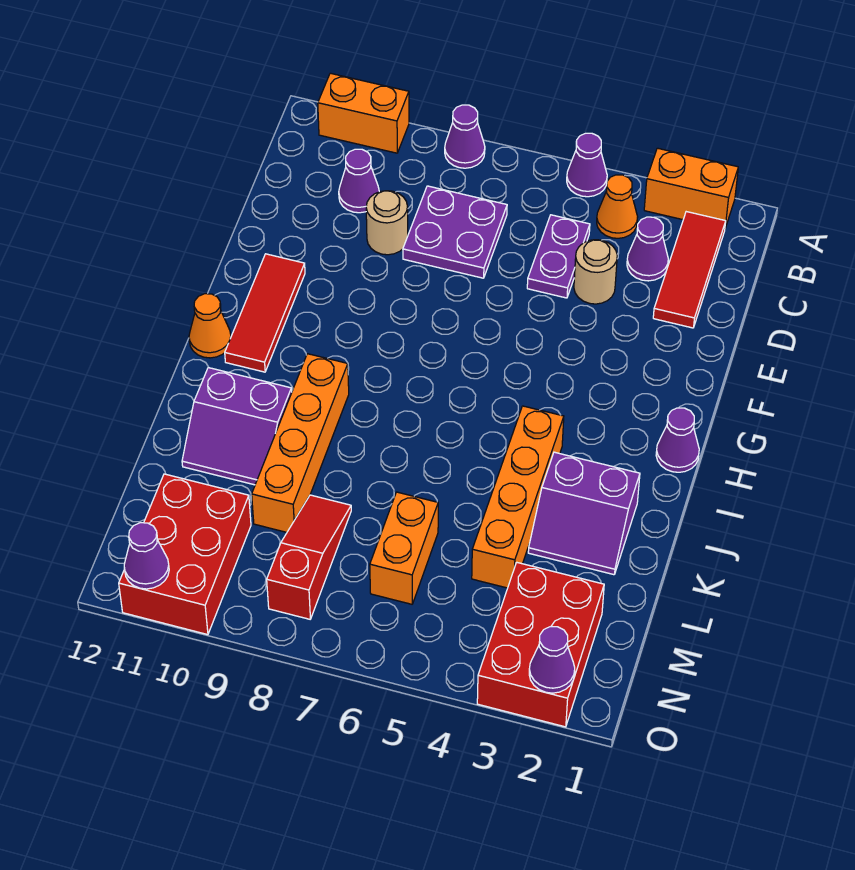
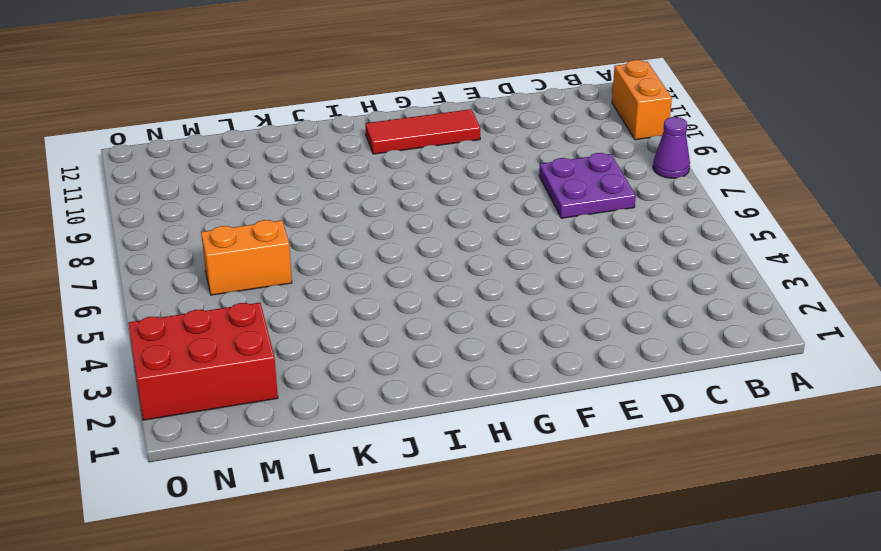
none -> orange 1x2 brick [644,148,738,228]
none -> purple 1x1 cone [567,133,607,197]
none -> red 1x3 tile [653,212,726,328]

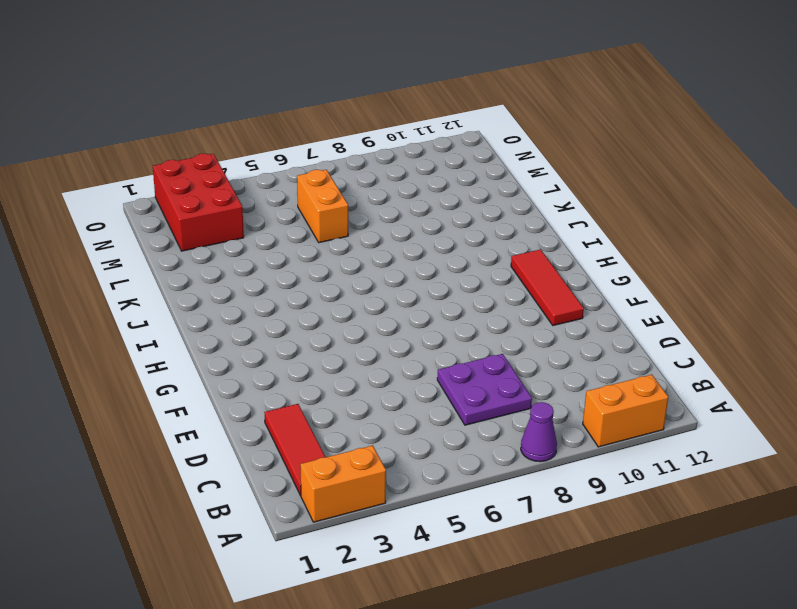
none -> purple 1x1 cone [567,133,607,197]
none -> orange 1x1 cone [597,175,638,238]
none -> purple 1x1 cone [627,217,668,281]

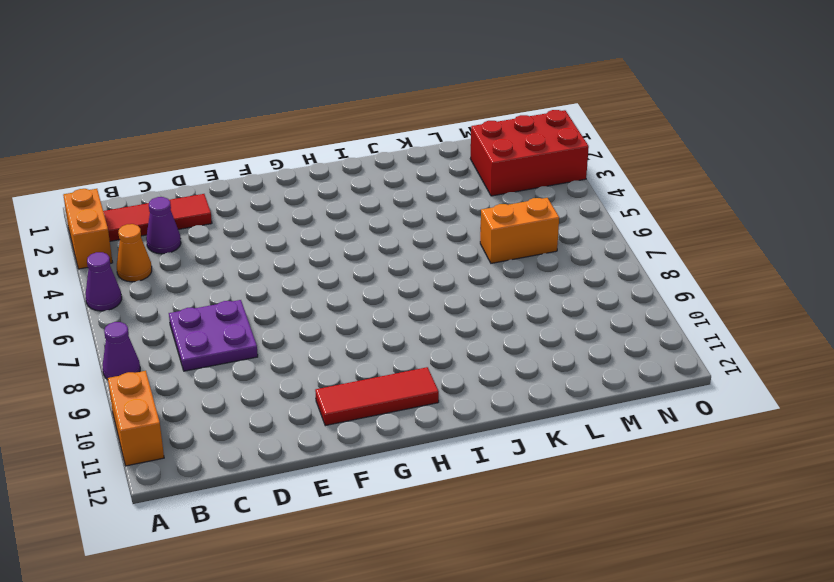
none -> purple 1x2 plate [527,215,590,298]
none -> purple 1x1 cone [339,149,379,213]
none -> tan 1x1 round brick [574,240,617,304]

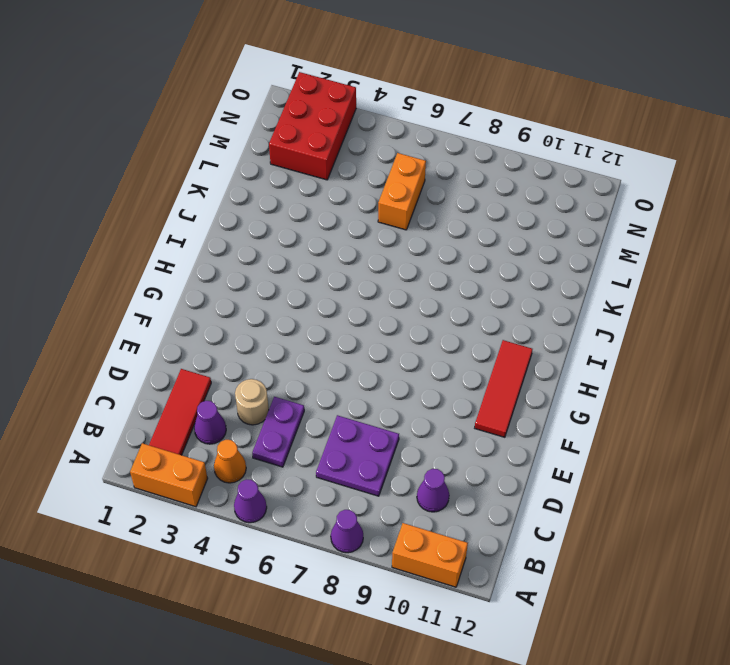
none -> tan 1x1 round brick [366,191,408,255]
none -> purple 1x1 cone [656,408,699,472]
none -> orange 1x1 cone [189,294,231,358]

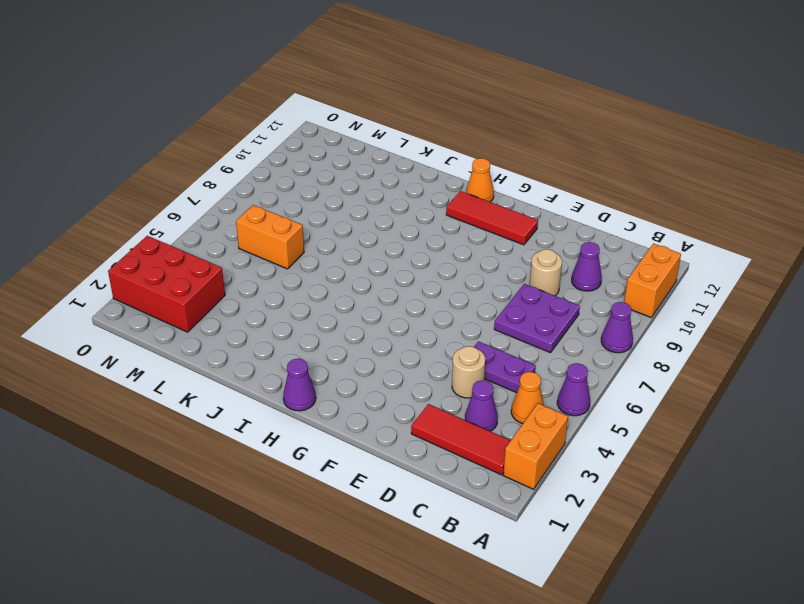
none -> orange 1x4 brick [472,406,564,588]
none -> orange 1x4 brick [252,354,349,532]
none -> purple 2x2 slope [528,452,640,575]

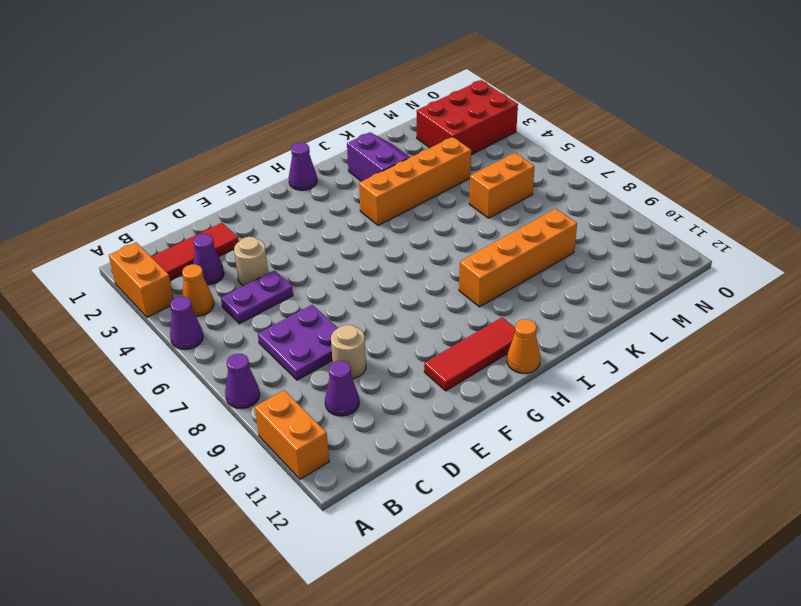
none -> purple 2x2 slope [182,368,292,485]
none -> red 1x3 slope [267,495,351,619]
none -> red 2x3 brick [119,474,251,635]

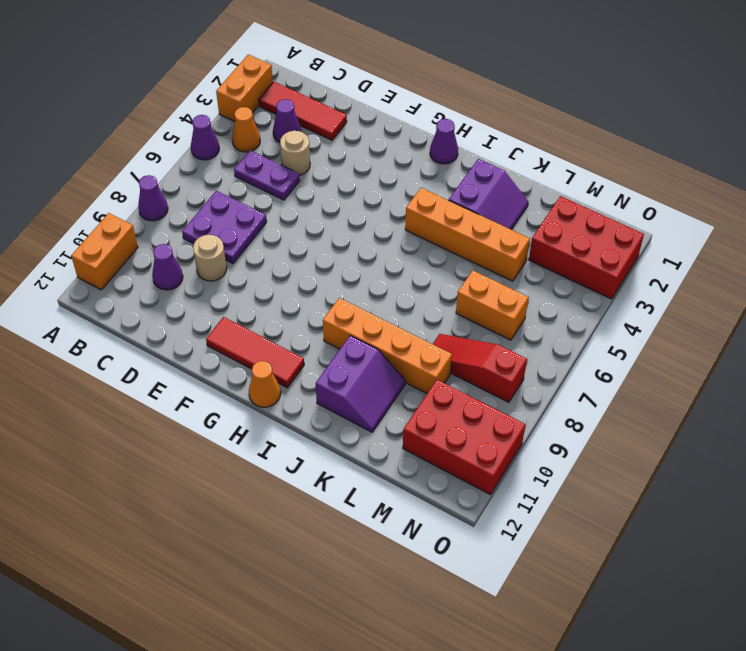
none -> purple 1x1 cone [529,627,575,693]
none -> purple 1x1 cone [124,523,169,589]

